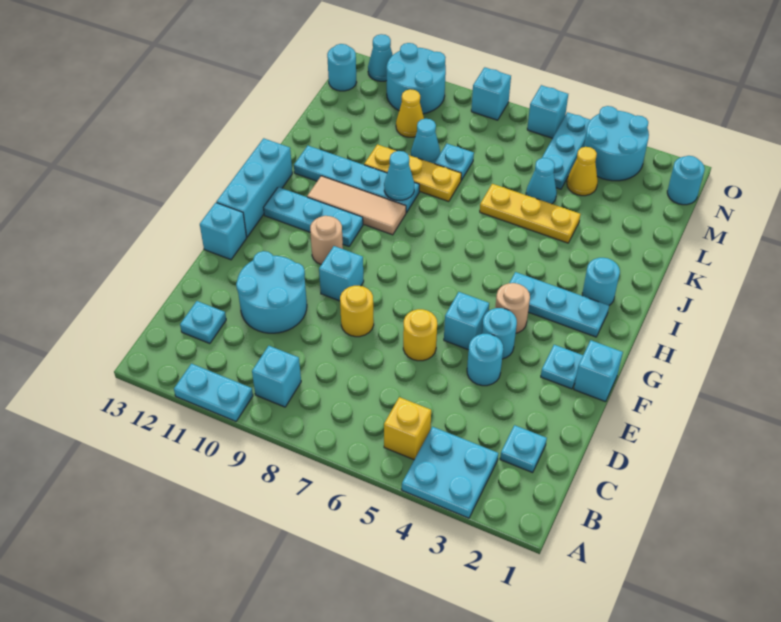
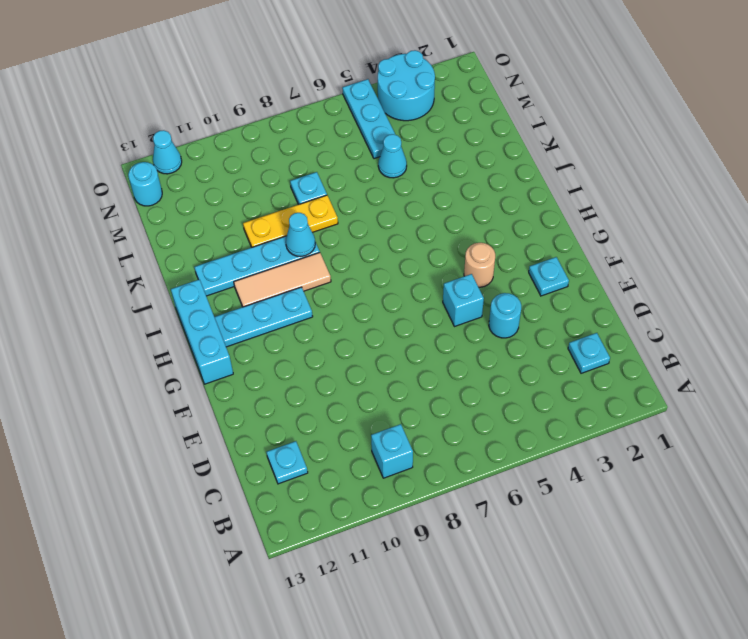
none -> cyan 2x2 plate [402,427,498,518]
none -> cyan 1x2 plate [174,364,253,421]
none -> yellow 1x1 brick [384,397,431,460]
none -> cyan 2x2 round brick [236,251,307,333]

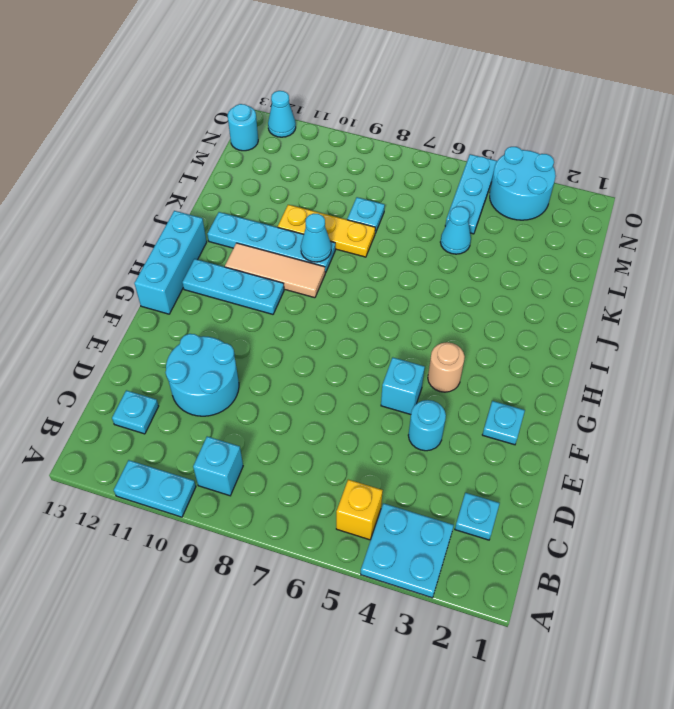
none -> yellow 1x1 round brick [403,309,437,361]
none -> yellow 1x1 round brick [340,286,374,337]
none -> cyan 1x1 brick [574,340,623,402]
none -> cyan 1x1 round brick [482,308,517,359]

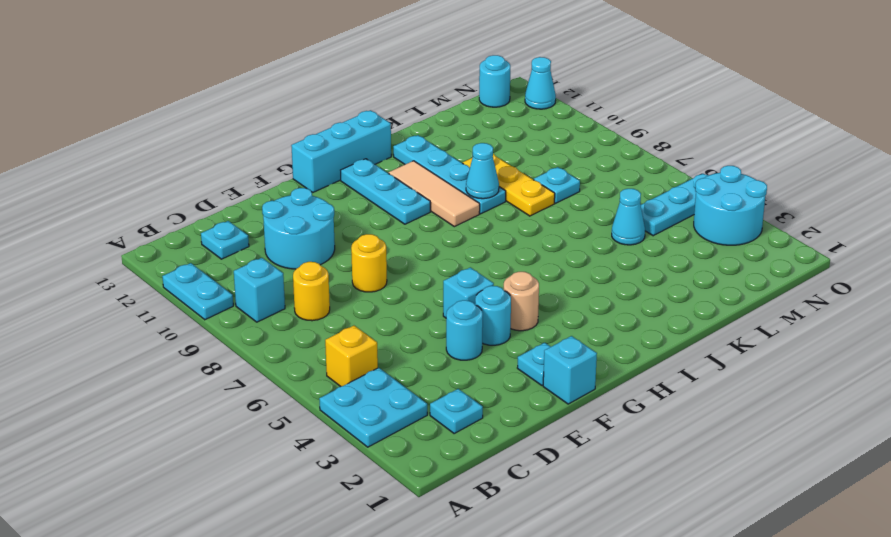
yellow 1x1 round brick [293,262,330,321] -> yellow 1x1 round brick moved to [403,309,437,361]
none -> cyan 1x1 brick [319,246,364,301]
none -> cyan 1x1 brick [200,203,246,260]
none -> tan 1x1 round brick [310,216,343,265]
none -> cyan 1x3 plate [510,272,609,337]

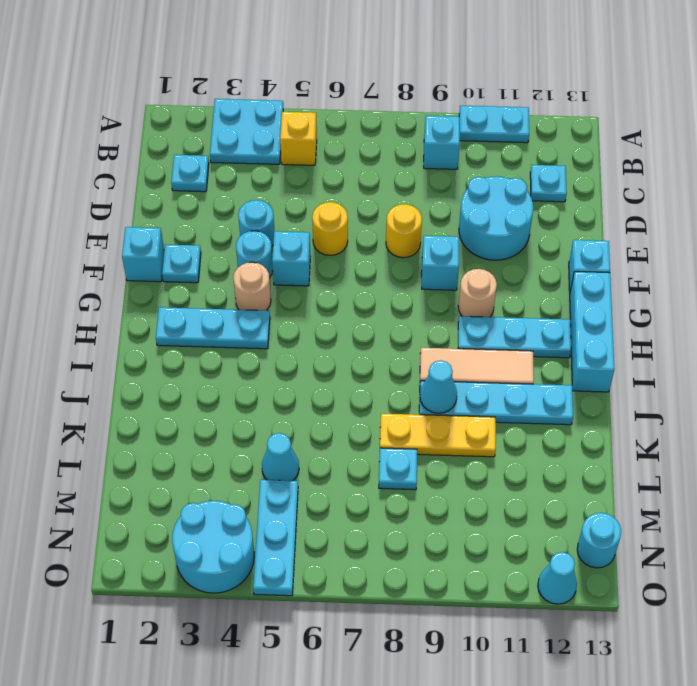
none -> cyan 1x1 round brick [582,258,620,305]
none -> yellow 1x3 plate [480,184,580,243]
none -> cyan 1x1 cone [411,119,440,164]
none -> yellow 1x1 cone [567,147,598,196]

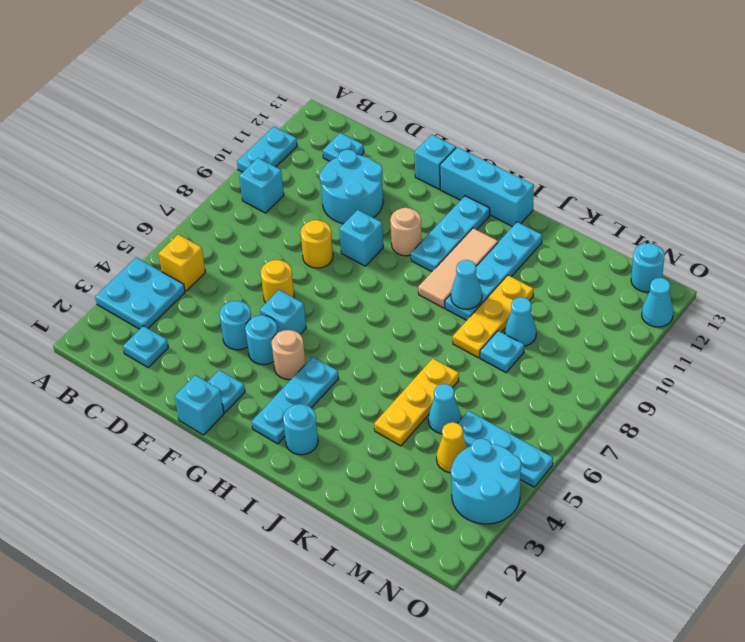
none -> yellow 1x1 cone [396,89,424,137]
none -> cyan 1x1 round brick [667,156,705,205]
none -> cyan 2x2 round brick [387,43,446,114]
none -> cyan 1x1 brick [527,85,568,138]

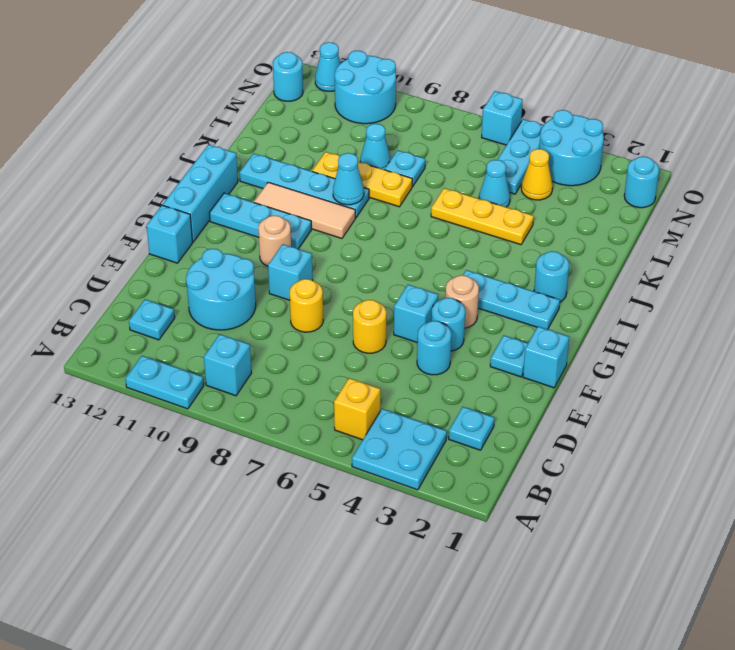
none -> yellow 1x1 cone [396,89,424,137]
none -> cyan 1x1 brick [471,67,511,120]

